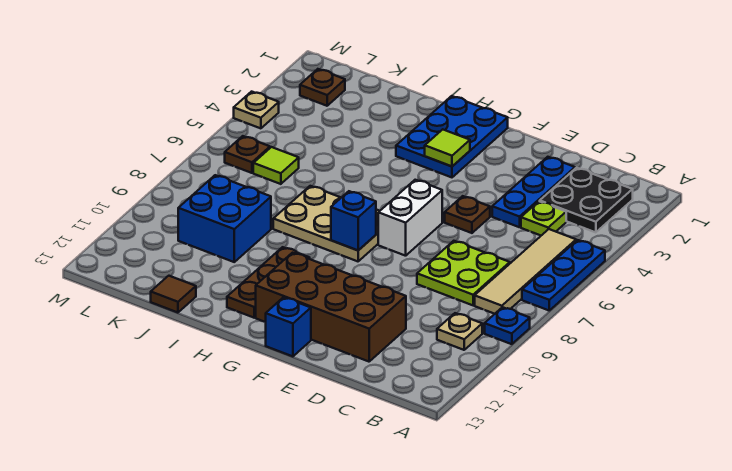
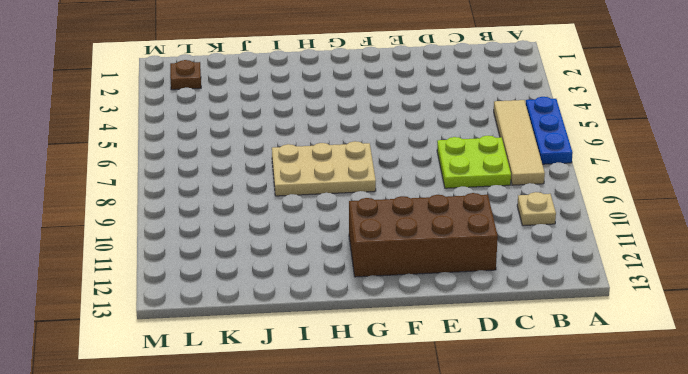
none -> blue 1x1 plate [485,307,530,344]
none -> black 2x2 plate [540,168,633,232]
none -> lime 1x1 plate [521,201,566,235]

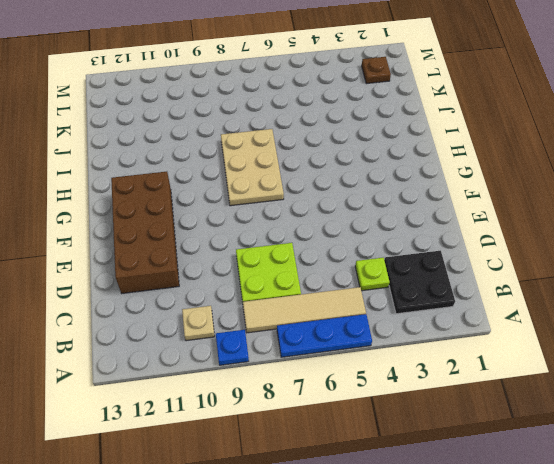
none -> blue 1x3 plate [492,157,575,227]
none -> brown 1x1 plate [445,196,490,233]
none -> white 1x2 brick [378,180,442,256]

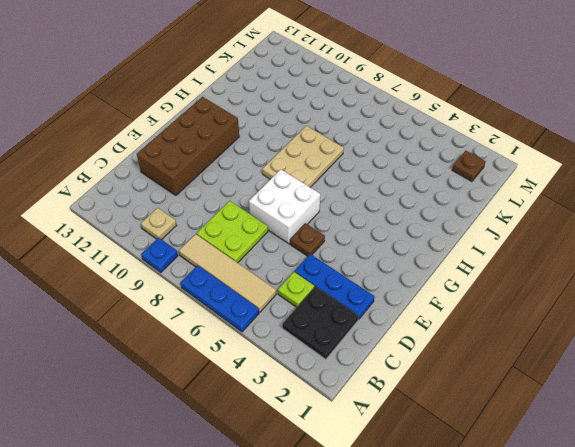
white 2x2 brick [249,169,320,244] -> white 1x2 brick [378,180,442,256]
none -> blue 1x1 brick [266,297,311,356]
none -> blue 2x3 plate [396,96,508,177]
none -> brown 1x3 plate [227,247,310,318]

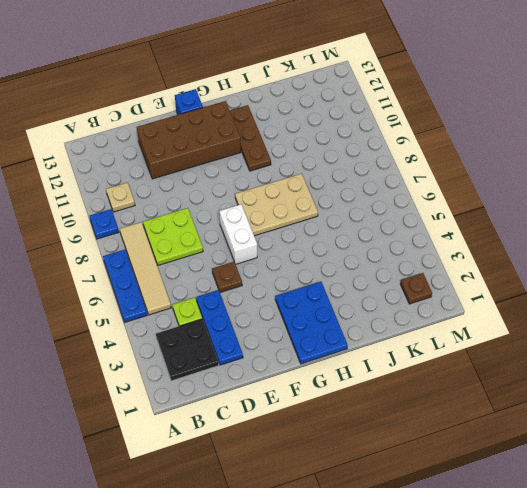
none -> blue 2x2 brick [178,175,271,262]
none -> brown 1x1 tile [151,276,196,313]
none -> lime 1x1 tile [253,147,299,184]

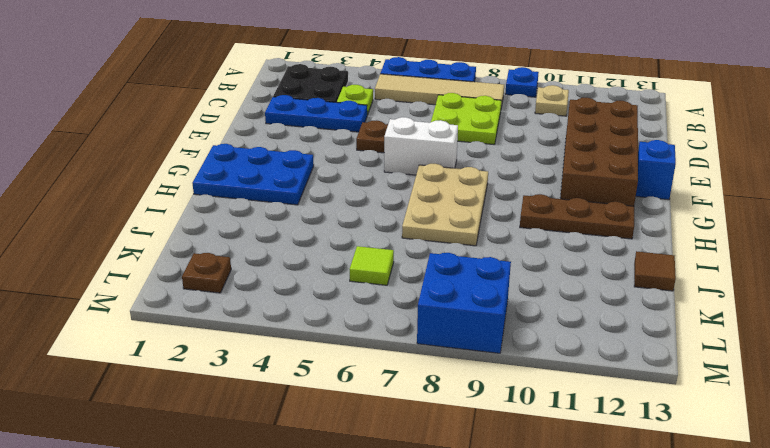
blue 2x2 brick [417,253,511,353] -> blue 2x2 brick moved to [178,175,271,262]
none -> brown 1x1 plate [225,136,270,173]
none -> tan 1x1 plate [234,92,279,128]
none -> lime 1x1 tile [425,129,470,166]

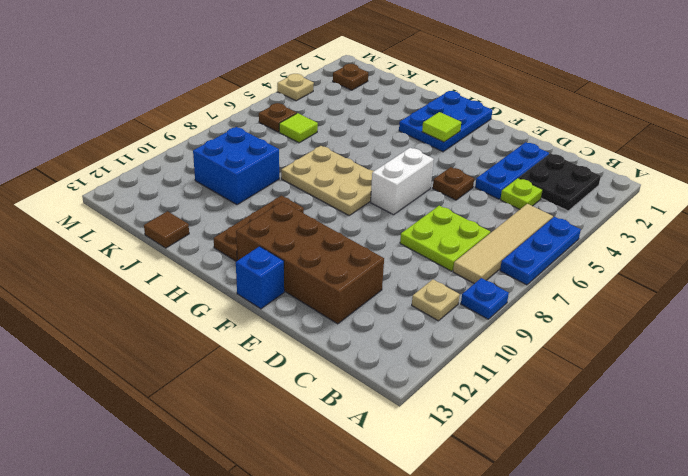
none -> blue 1x1 brick [331,191,376,250]

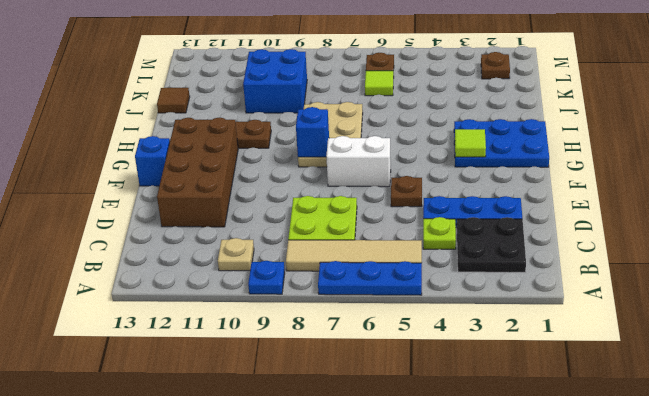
none -> tan 1x1 plate [234,92,279,128]

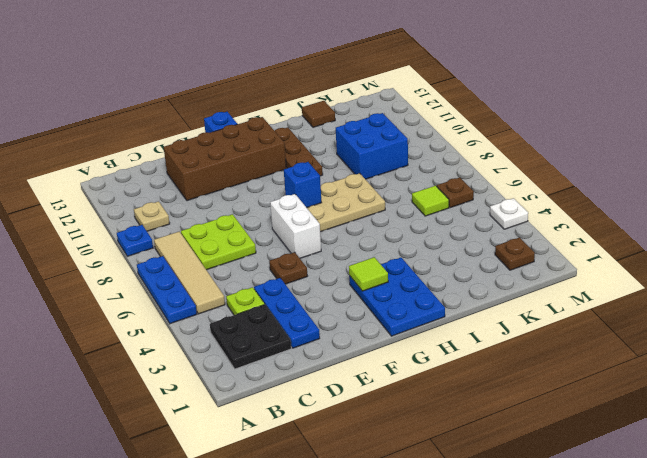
white 1x1 plate [490,198,528,229] -> tan 1x1 plate [234,92,279,128]

